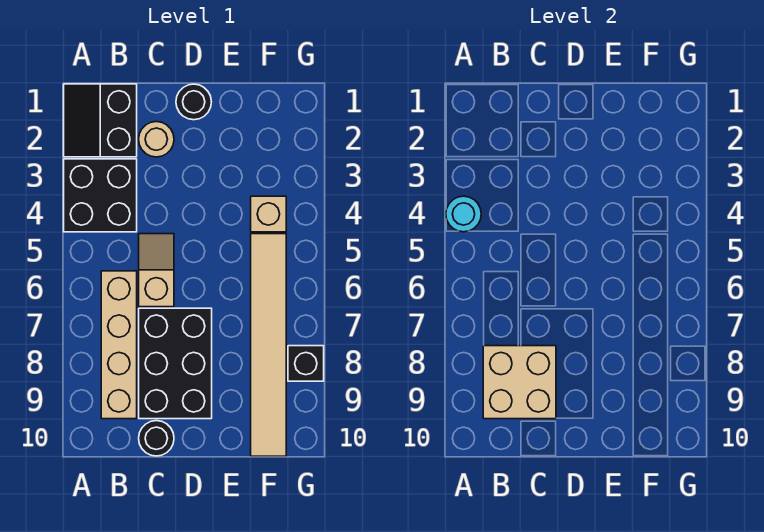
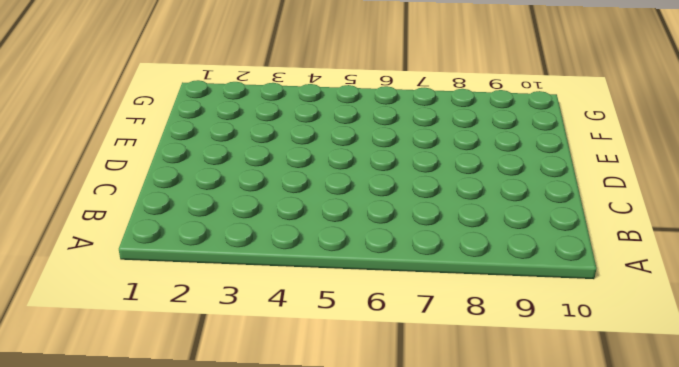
none -> black 2x2 slope [64,84,137,157]
none -> black 2x2 brick [64,159,137,232]
none -> tan 1x4 brick [101,271,137,419]

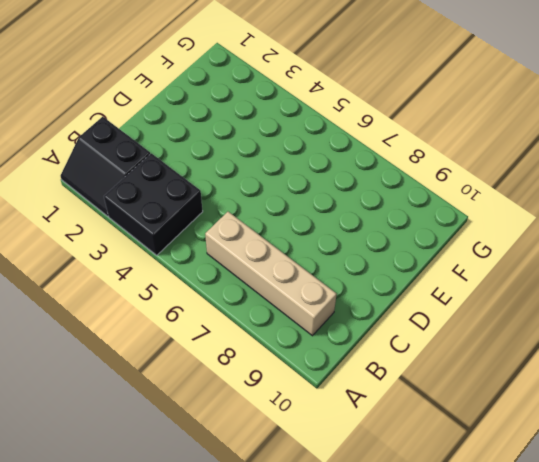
none -> tan 1x1 round brick [139,122,174,157]
none -> tan 1x2 slope [139,234,174,307]
none -> black 2x3 brick [139,308,212,419]

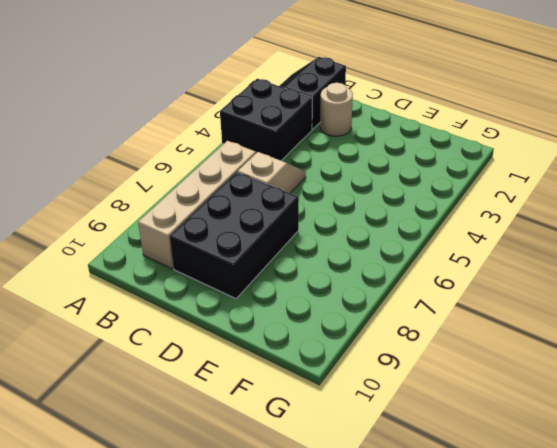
none -> black 1x1 round brick [139,421,174,456]
none -> black 1x1 round brick [176,84,211,120]
none -> tan 1x1 brick [251,196,286,232]

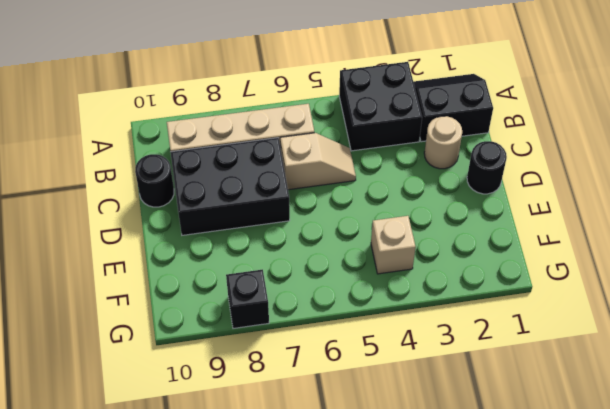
none -> tan 1x6 tile [251,234,286,456]
none -> cyan 1x1 round brick [446,196,481,232]
none -> tan 2x2 brick [483,346,556,419]

